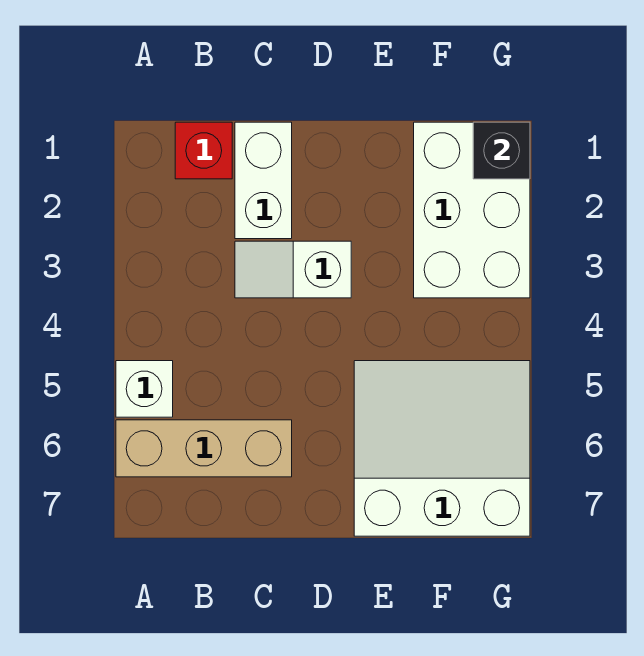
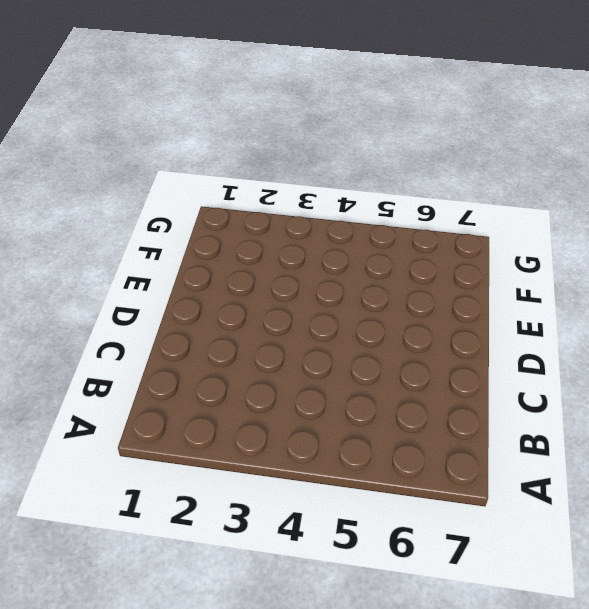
none -> white 1x1 brick [116,361,173,417]
none -> tan 1x3 brick [116,420,292,477]

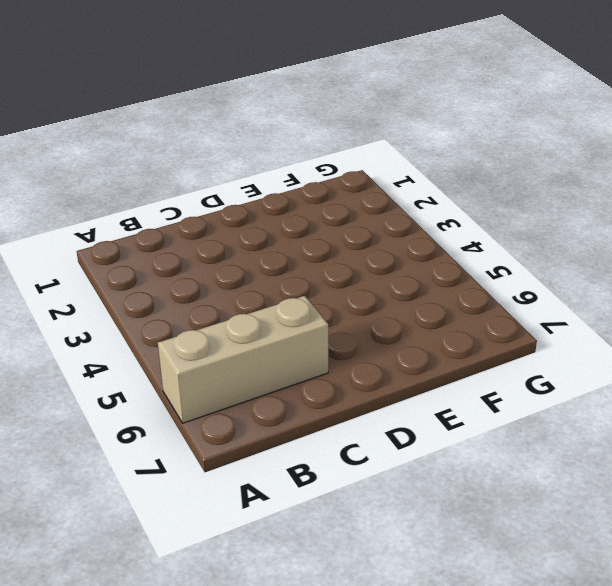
none -> white 1x1 brick [116,361,173,417]
none -> red 1x1 brick [175,122,232,179]

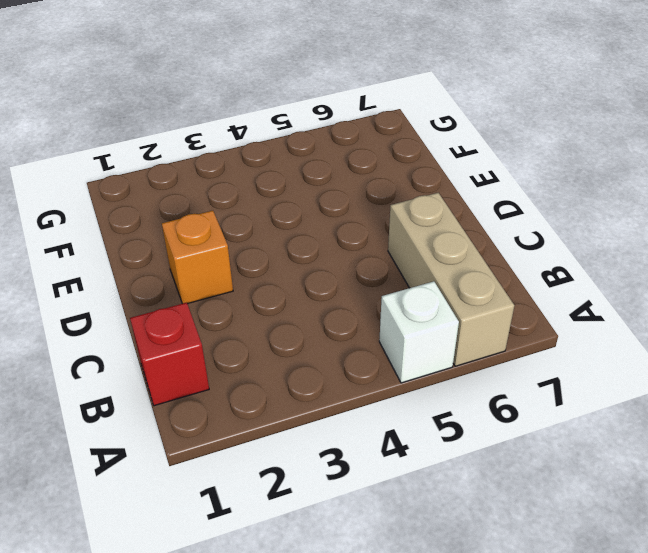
orange 1x1 brick [162,211,233,304] -> none
none -> white 1x2 brick [235,122,292,239]
none -> white 1x2 slope [235,241,351,298]

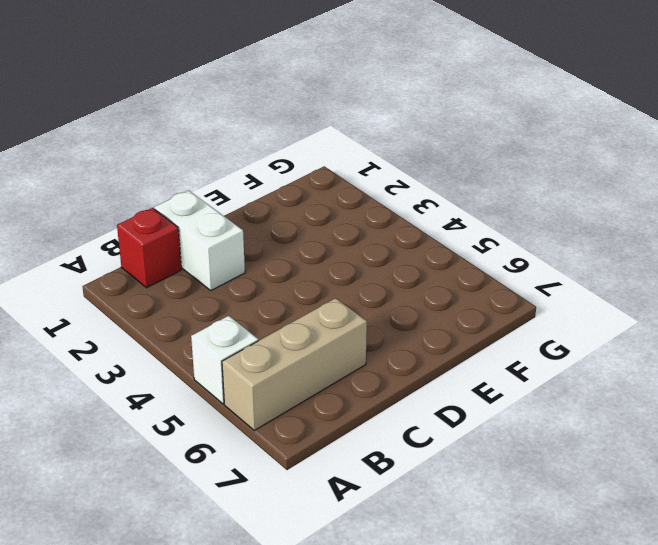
none -> white 1x2 slope [235,241,351,298]
none -> white 3x3 slope [354,361,530,536]

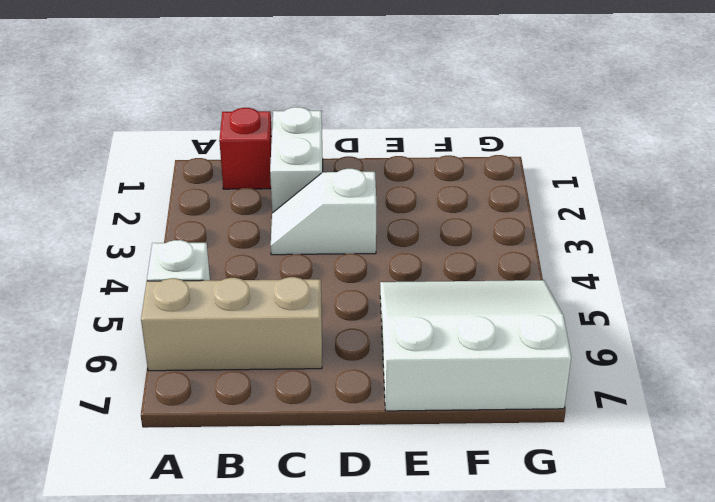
none -> white 2x3 brick [414,122,530,298]
none -> black 1x1 brick [473,122,530,179]

